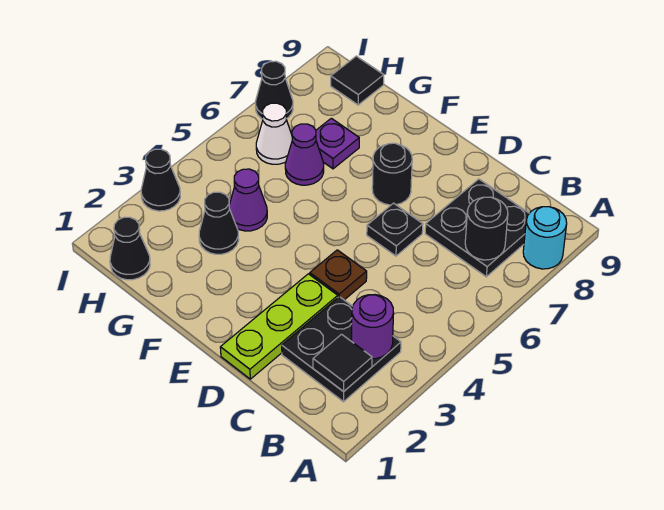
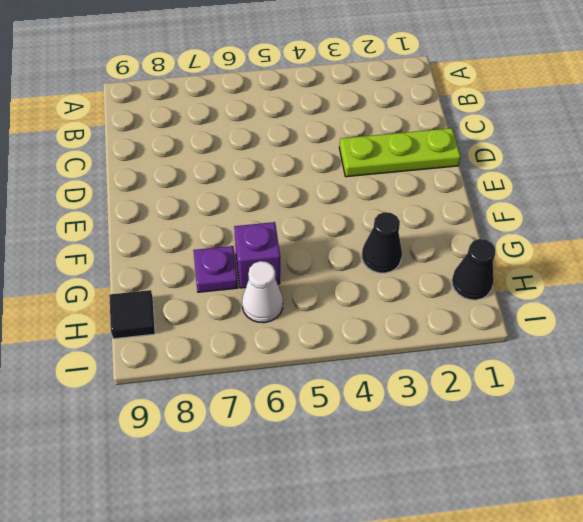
purple 1x1 brick [234,222,280,288] -> purple 1x1 cone [285,124,324,185]
none -> cyan 1x1 round brick [523,207,567,269]
none -> black 2x2 plate [282,297,401,402]
none -> black 2x2 plate [425,179,529,277]

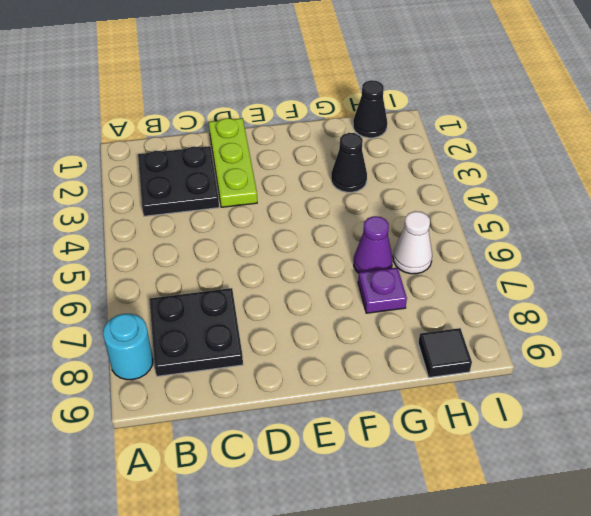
none -> brown 1x1 plate [310,250,367,300]
none -> black 1x1 plate [367,203,423,256]
none -> black 1x1 round brick [372,143,412,205]

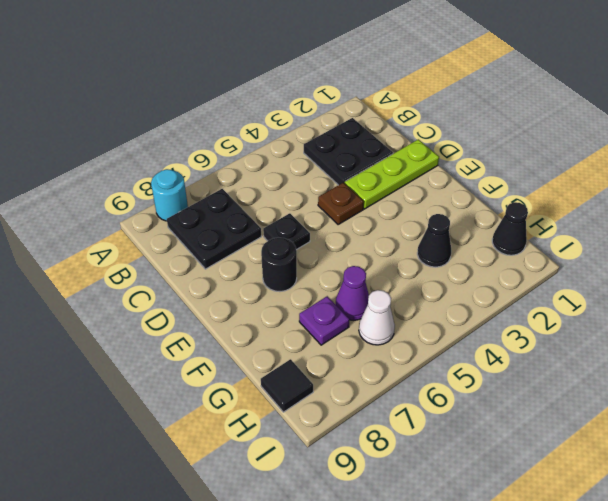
none -> purple 1x1 cone [229,169,267,231]
none -> black 1x1 cone [141,149,180,211]
none -> black 1x1 cone [256,61,293,119]

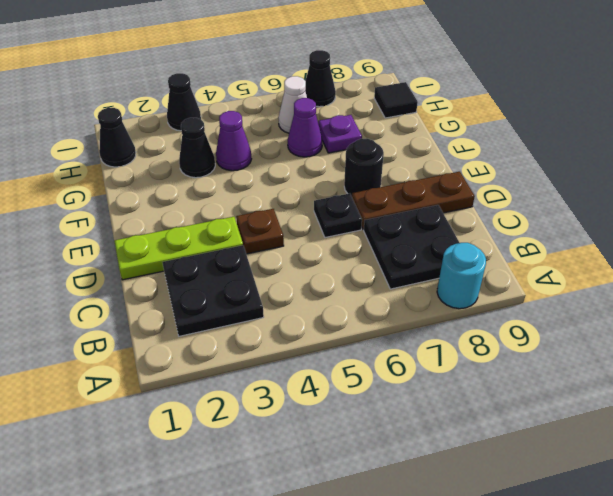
brown 1x3 plate [352,172,475,230] -> none
none -> black 1x1 tile [313,334,372,392]
none -> purple 1x1 round brick [352,295,394,359]
none -> black 1x1 round brick [465,197,508,260]

